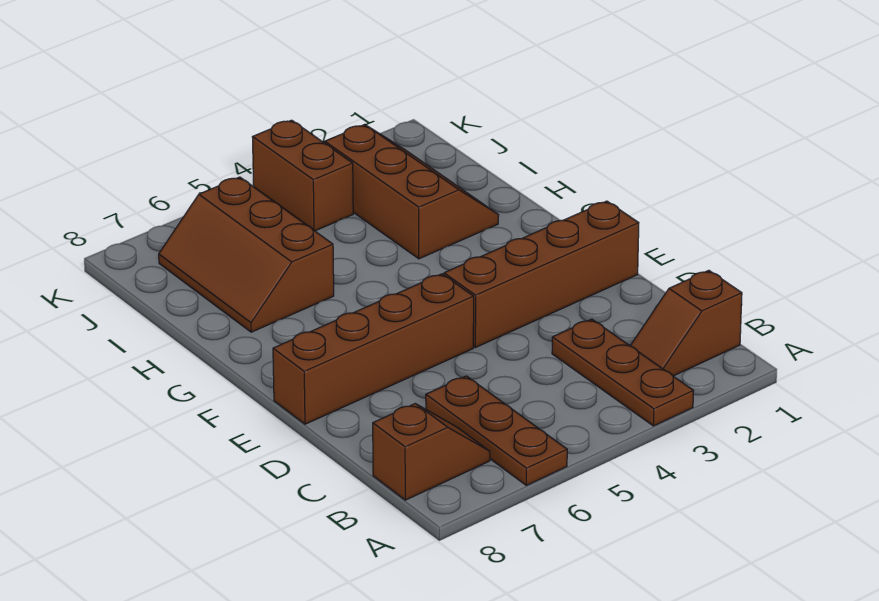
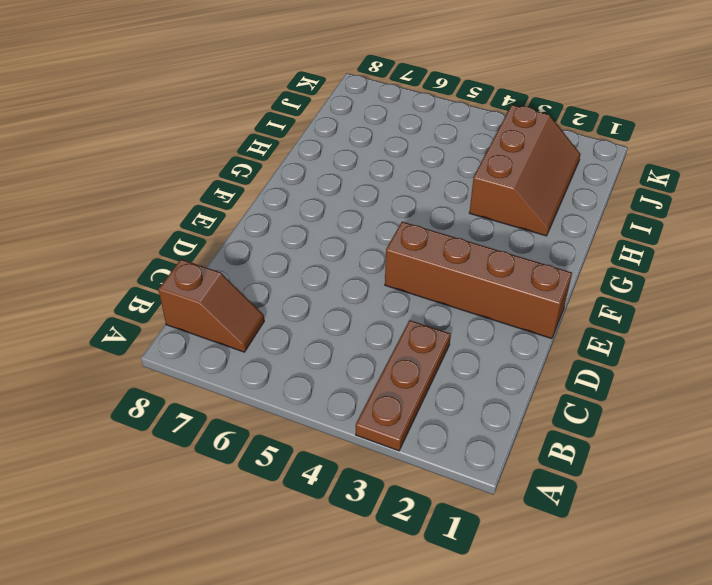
none -> brown 1x3 plate [426,376,567,485]
none -> brown 1x2 slope [630,270,742,376]

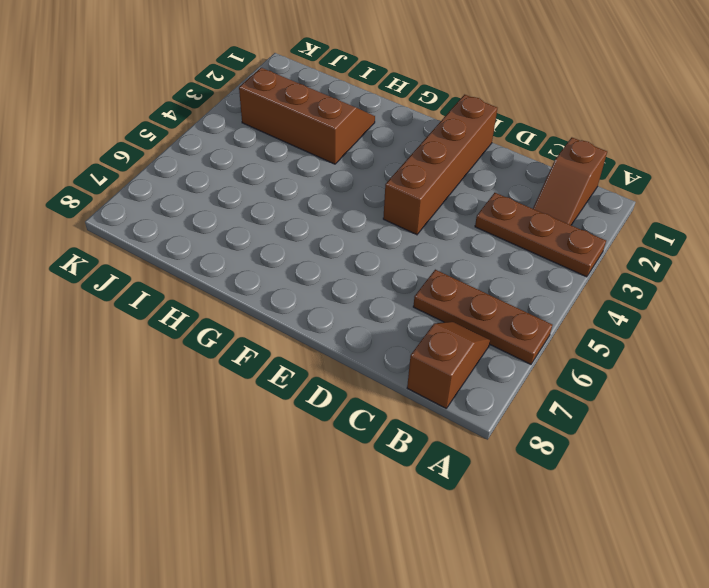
none -> brown 1x4 brick [273,274,474,424]
none -> brown 2x3 slope [159,177,334,332]

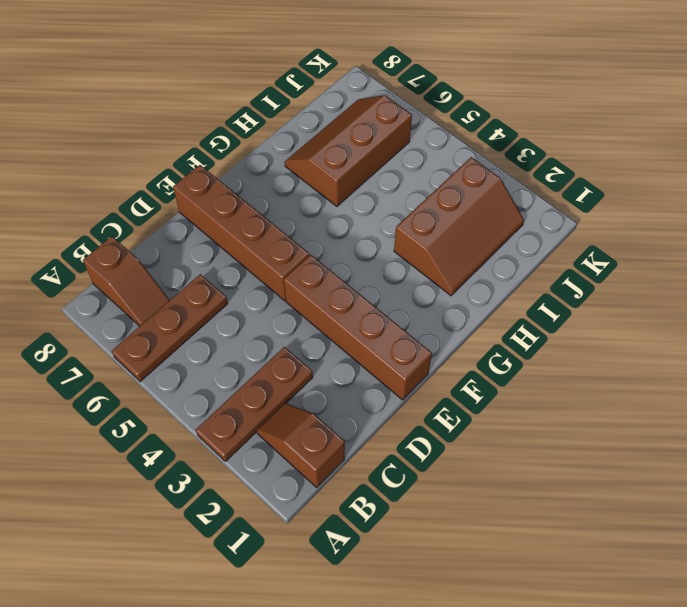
none -> brown 1x2 brick [252,120,353,231]

